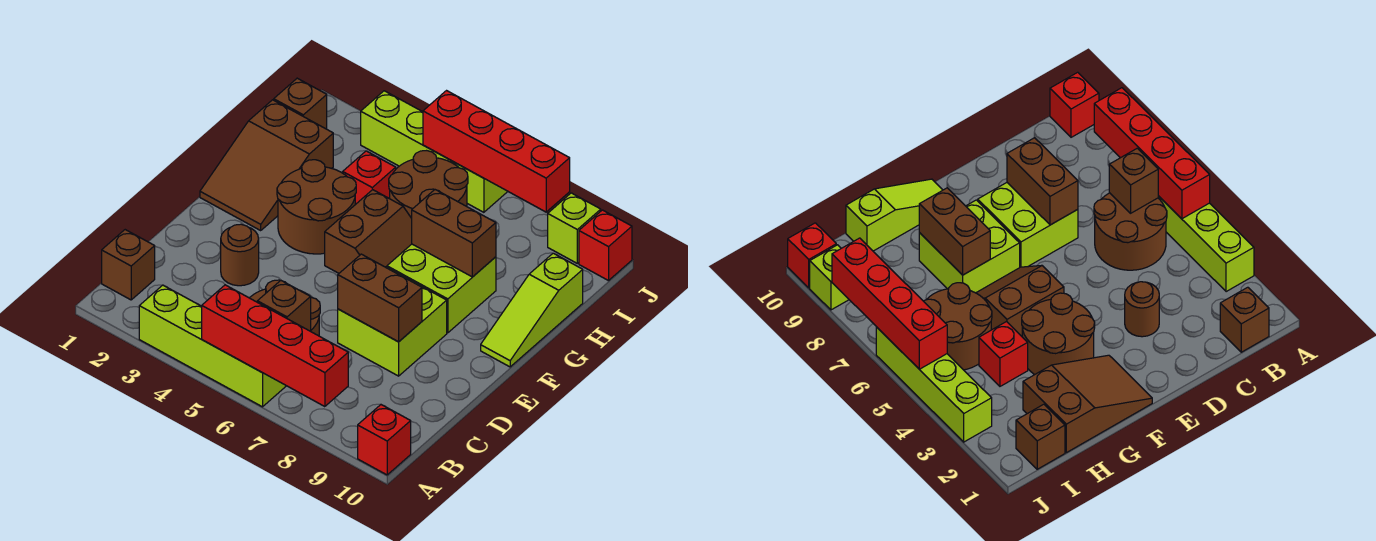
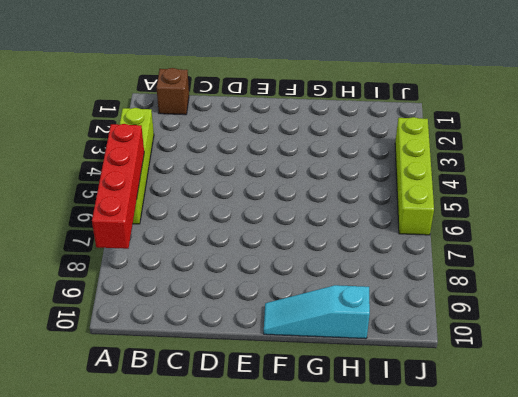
cyan 1x3 slope [264,285,370,339] -> lime 1x3 slope [481,253,583,367]
none -> red 1x1 brick [358,405,411,475]
none -> brown 2x2 round brick [1094,193,1167,270]
none -> brown 1x1 round brick [221,224,259,286]

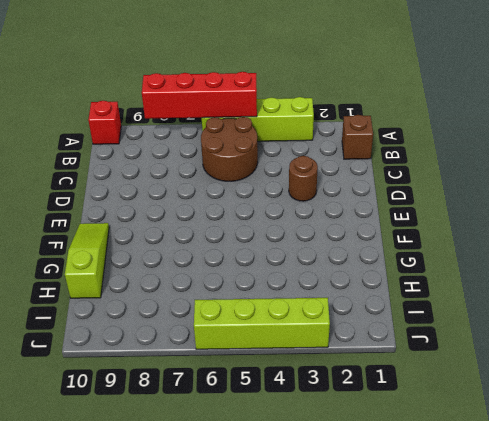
none -> lime 2x2 brick [338,267,447,376]
none -> brown 2x3 slope [200,100,333,230]
none -> brown 2x2 round brick [277,160,356,254]

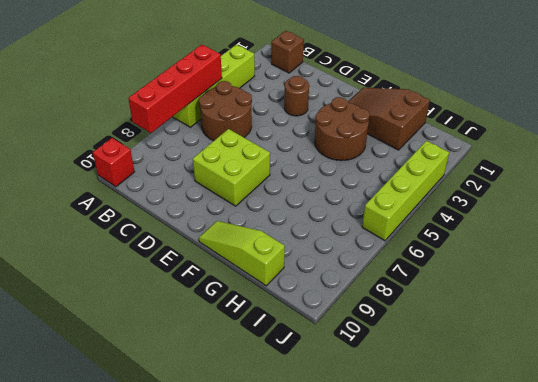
none -> brown 2x2 slope [325,190,412,273]
none -> lime 2x2 brick [387,244,496,333]
none -> red 1x1 brick [343,151,396,205]

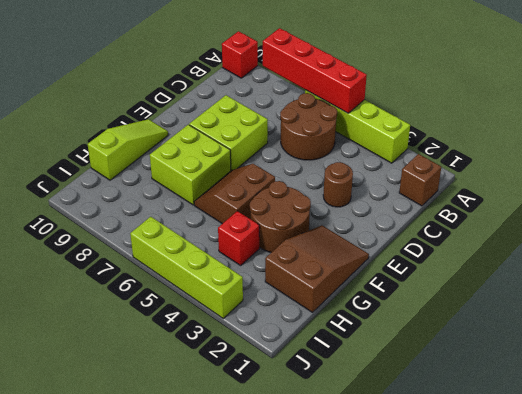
none -> brown 2x2 round brick [389,151,468,218]
none -> brown 1x1 brick [274,78,327,129]
none -> lime 1x1 brick [548,193,601,263]

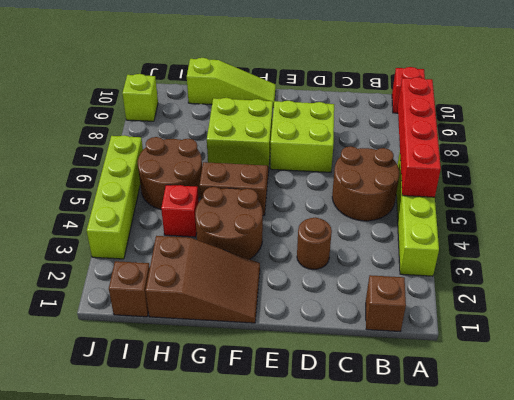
none -> red 1x1 brick [579,210,632,281]
none -> brown 1x1 brick [257,281,311,331]
none -> brown 1x2 brick [338,254,422,342]

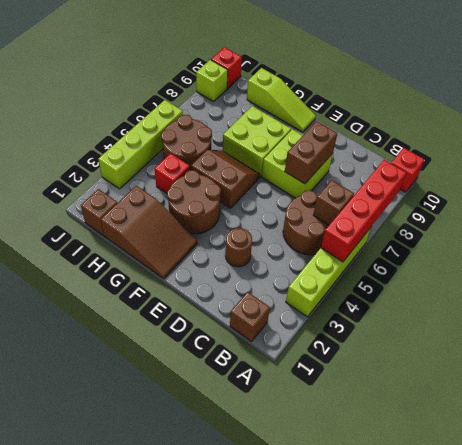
none -> brown 1x2 brick [412,190,496,277]
none -> red 1x4 brick [423,91,570,212]

